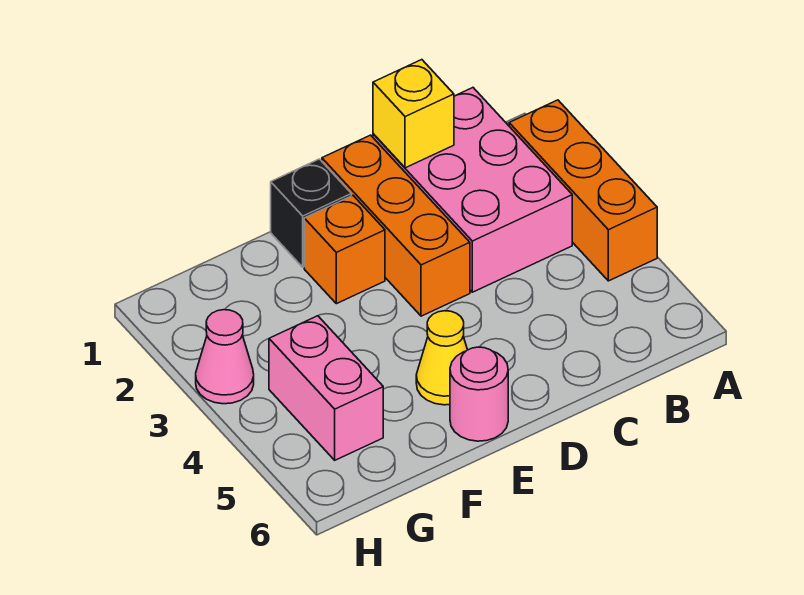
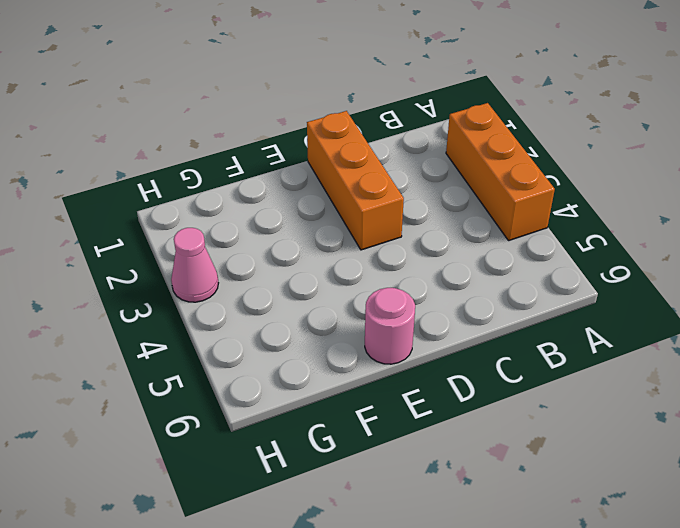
none -> pink 2x3 brick [373,88,572,292]
none -> black 1x1 brick [271,159,351,267]

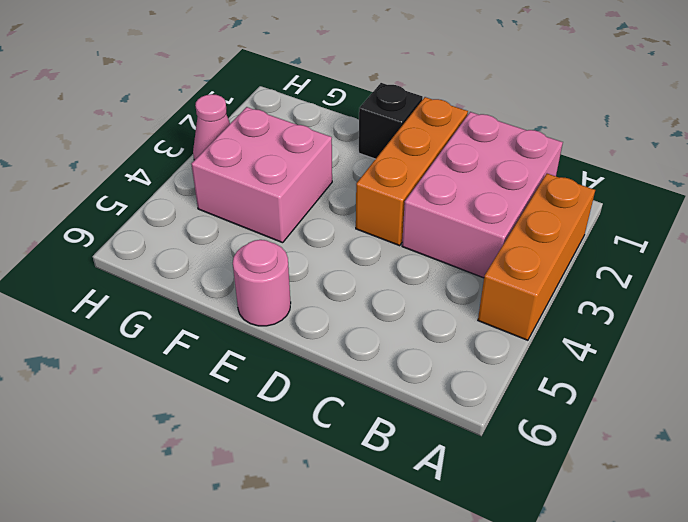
pink 2x2 brick [191,107,332,243] -> pink 1x2 brick [269,316,383,460]
none -> orange 1x1 brick [304,196,385,304]
none -> yellow 1x1 cone [416,311,467,405]

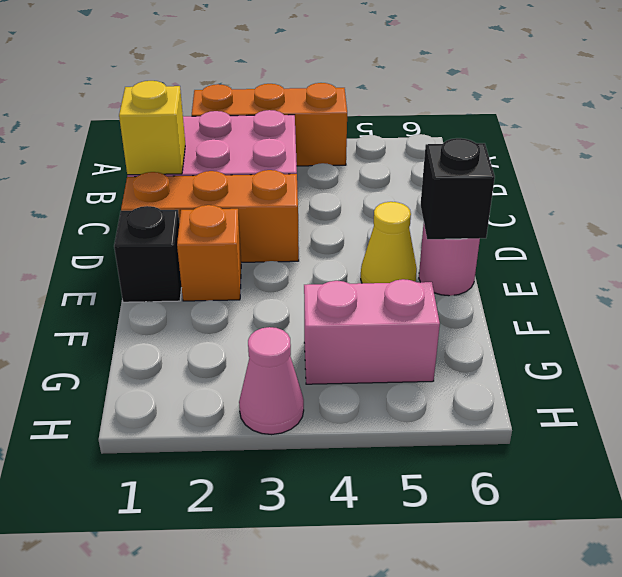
black 1x1 brick [421,138,495,239] -> none

